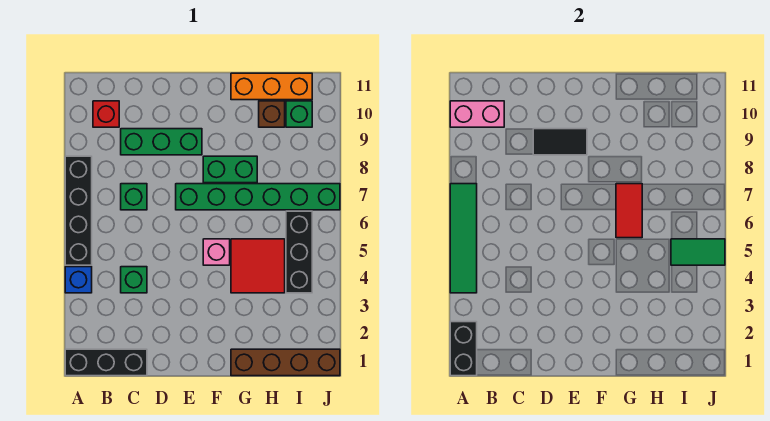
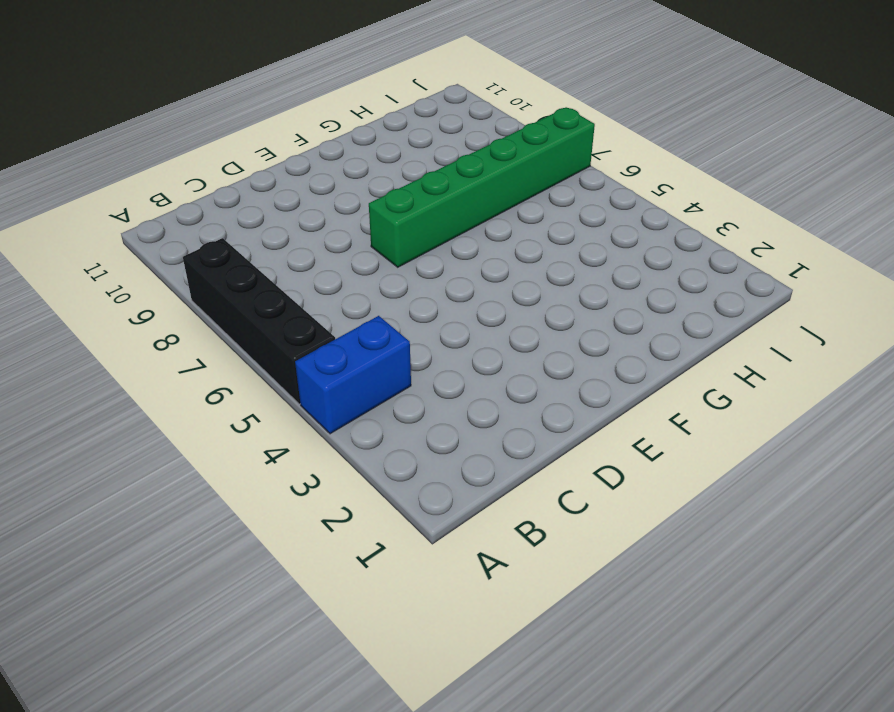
blue 1x2 brick [295,316,411,434] -> blue 1x1 brick [65,267,92,293]
none -> black 1x3 brick [65,349,147,376]
none -> red 1x1 brick [93,101,119,127]
none -> green 1x1 brick [121,267,147,293]

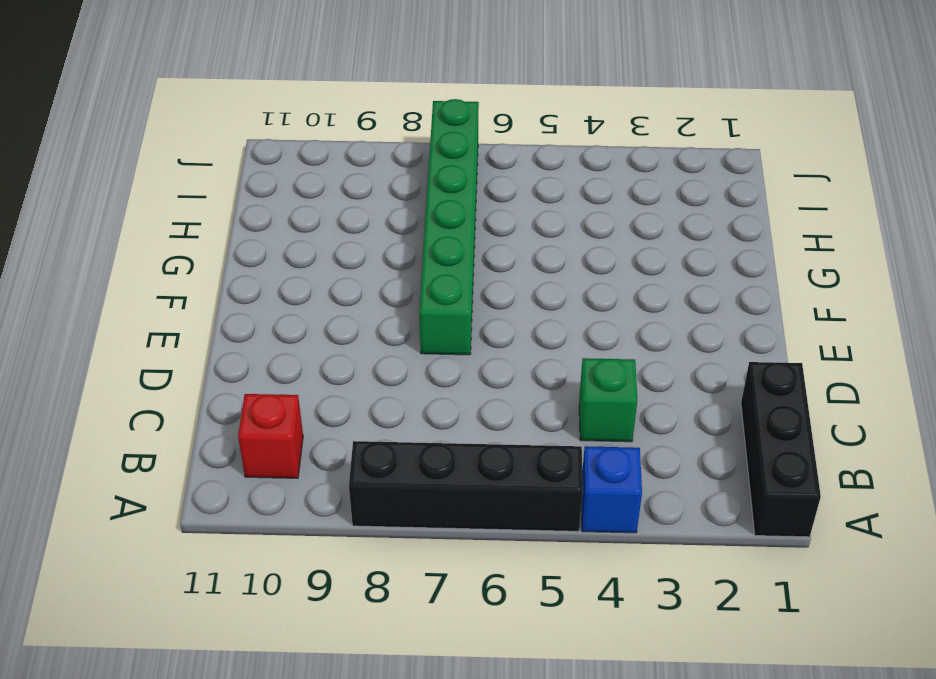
none -> green 1x1 brick [121,184,147,210]
none -> green 1x3 brick [121,129,202,155]
none -> pink 1x1 brick [203,239,230,265]

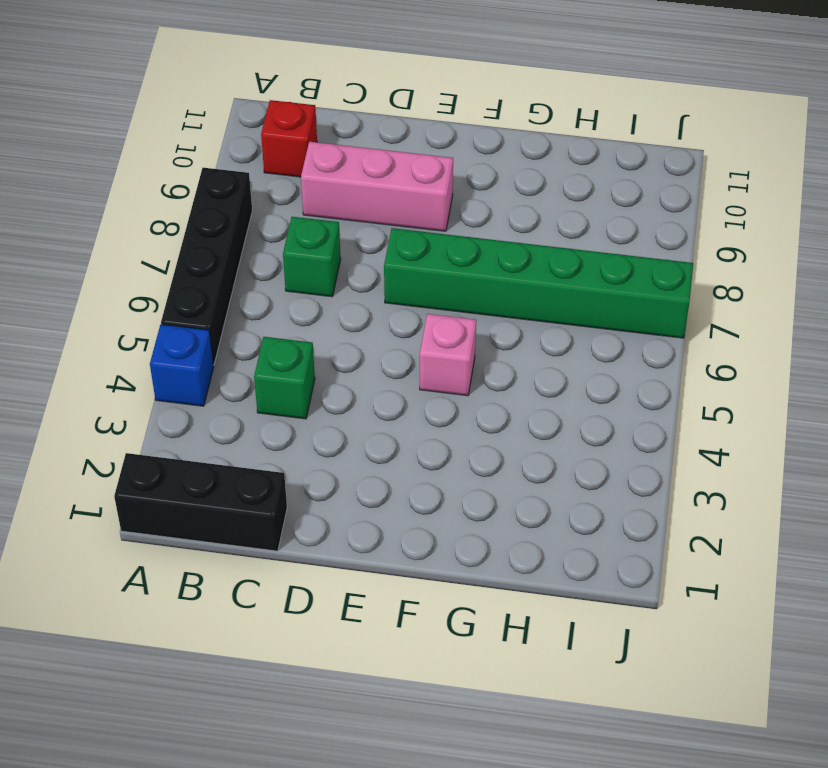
pink 1x3 brick [301,142,453,231] -> green 1x3 brick [121,129,202,155]
none -> green 1x2 brick [203,156,257,183]
none -> brown 1x4 brick [231,349,340,376]
none -> red 2x2 tile [231,239,285,293]

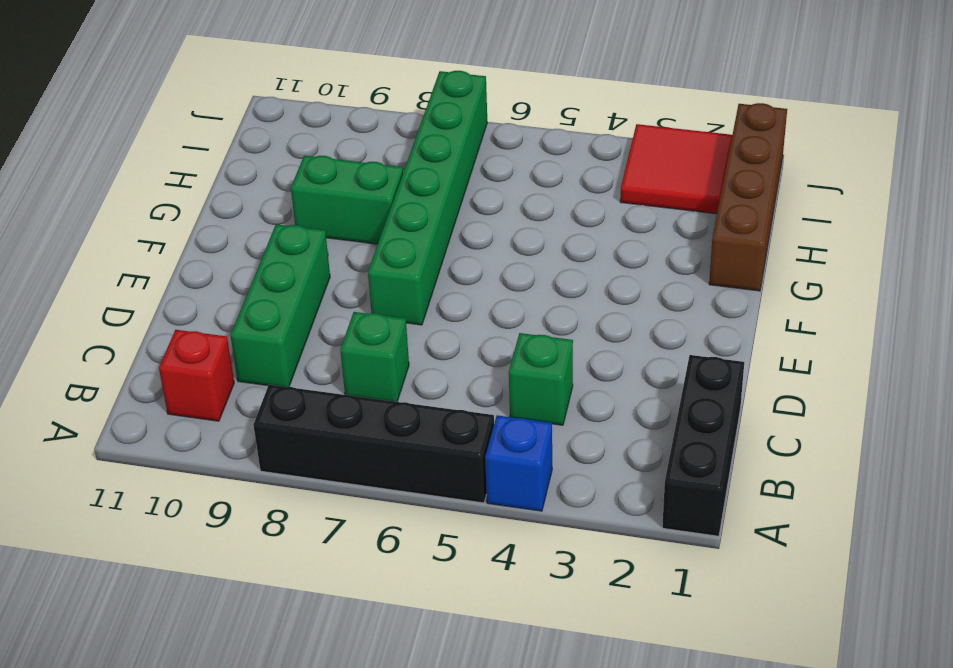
green 1x2 brick [291,156,403,244] -> green 1x2 brick turned to [203,156,257,183]
red 2x2 tile [620,124,732,214] -> red 2x2 tile moved to [231,239,285,293]
none -> pink 1x1 brick [203,239,230,265]
none -> orange 1x3 brick [231,73,312,100]
none -> brown 1x1 brick [259,101,285,127]

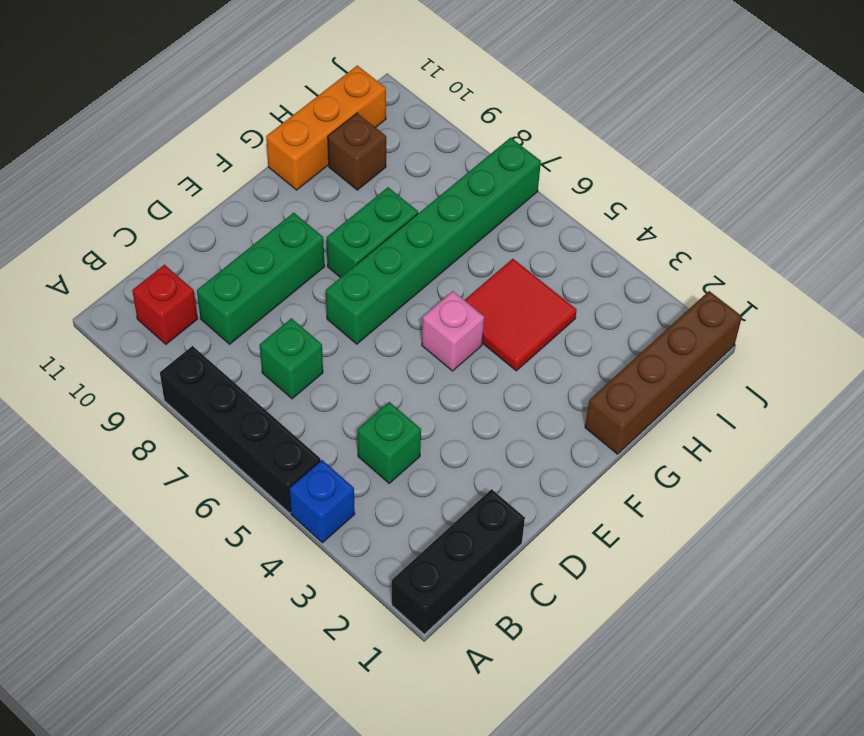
none -> black 1x3 brick [286,211,312,293]
none -> green 1x1 brick [286,101,312,127]
none -> black 1x2 brick [450,322,477,376]

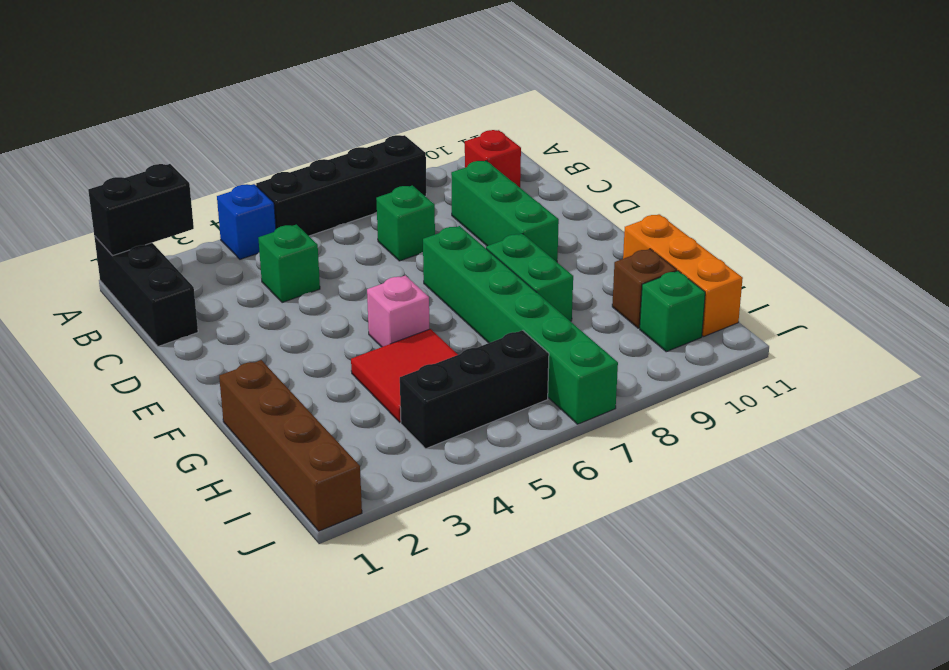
none -> green 1x4 tile [450,184,477,293]
none -> pink 1x2 brick [450,101,504,127]
none -> black 1x2 tile [533,129,587,155]

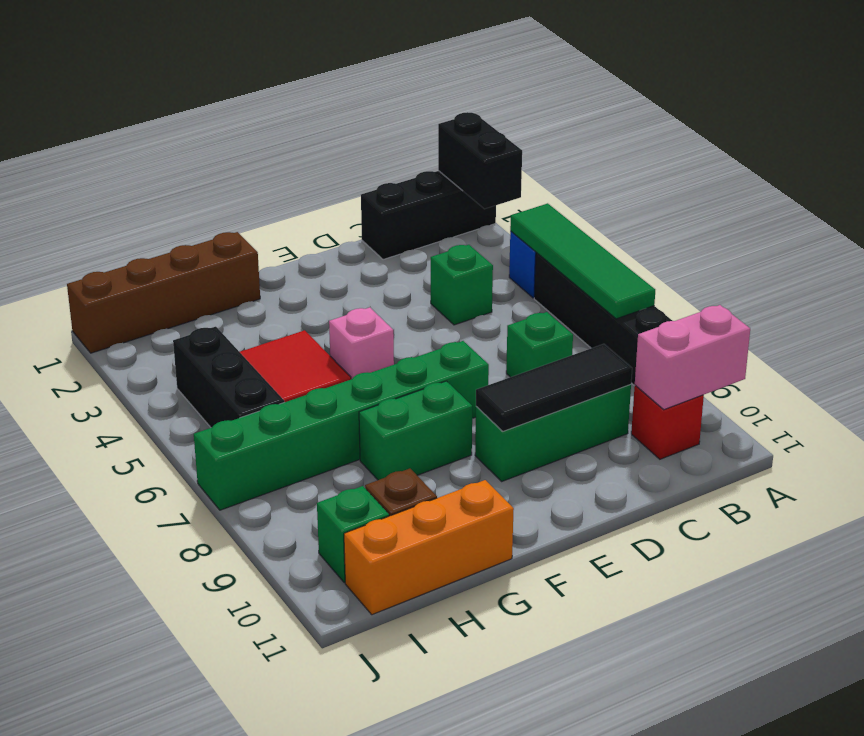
black 1x3 tile [476,344,632,431] -> black 1x2 tile [533,129,587,155]
none -> red 1x2 tile [616,184,642,238]
none -> green 1x2 tile [671,239,725,265]

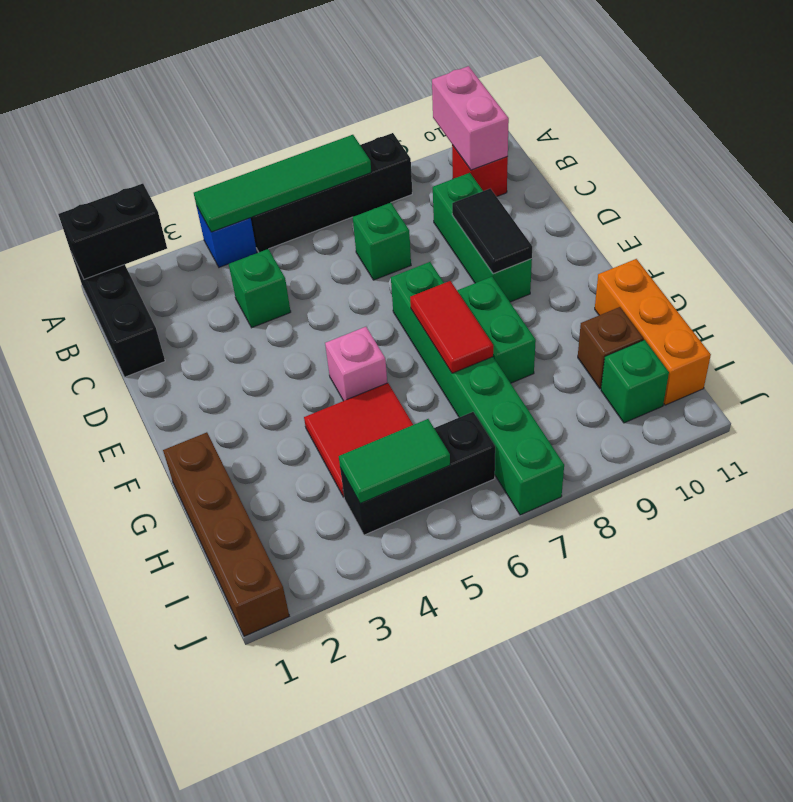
red 1x2 tile [410,281,493,373] -> red 1x2 tile turned to [616,184,642,238]
green 1x2 tile [339,419,450,504] -> green 1x2 tile turned to [671,239,725,265]

